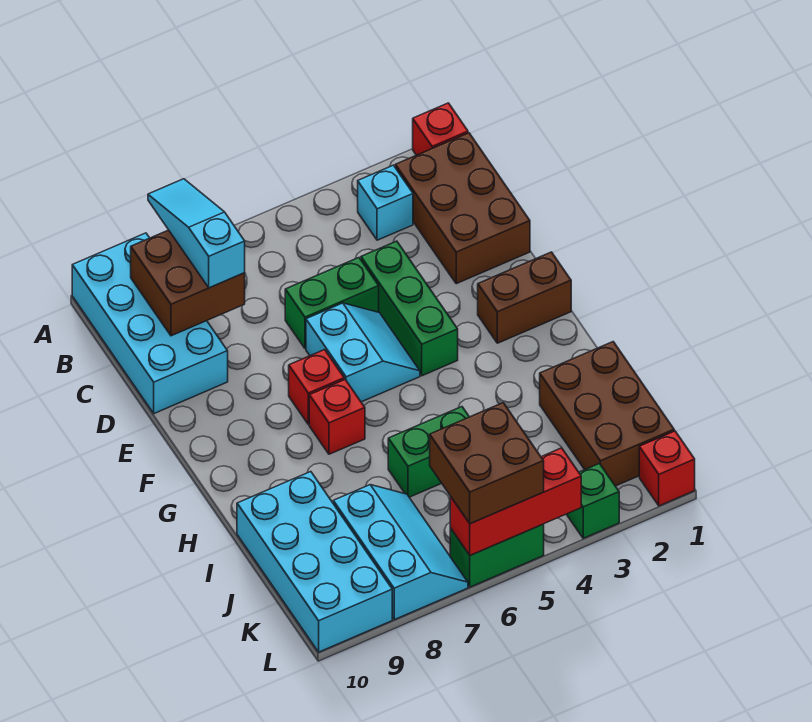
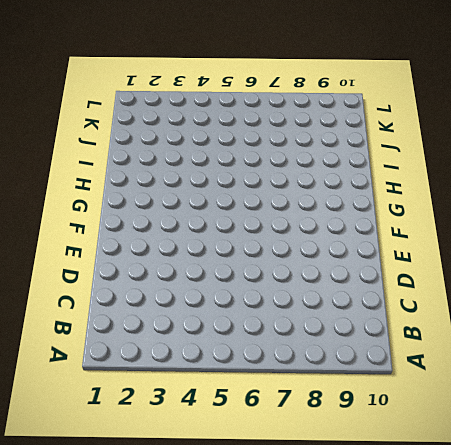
none -> red 1x1 brick [413,103,468,155]
none -> cyan 2x4 brick [72,233,228,414]
none -> brown 2x3 brick [395,133,530,284]

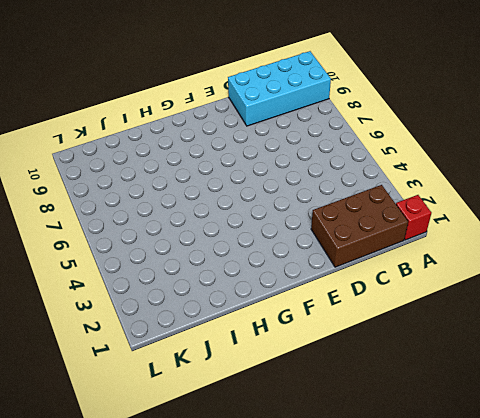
none -> cyan 1x1 brick [358,165,413,240]
none -> green 1x3 brick [361,241,458,376]
none -> green 1x2 brick [285,258,379,349]

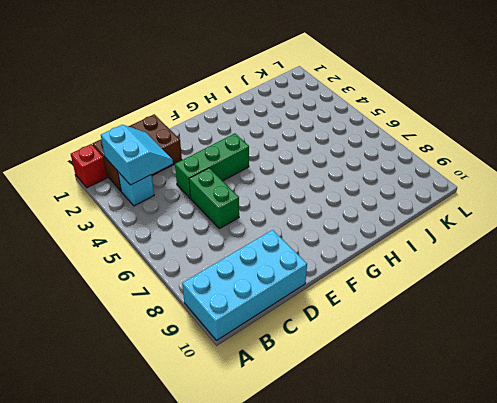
cyan 2x2 slope [101,125,173,185] -> cyan 2x2 slope turned to [306,303,420,402]
none -> brown 1x2 brick [478,252,571,343]
none -> red 1x1 brick [289,350,344,425]
none -> red 1x1 brick [309,379,365,454]

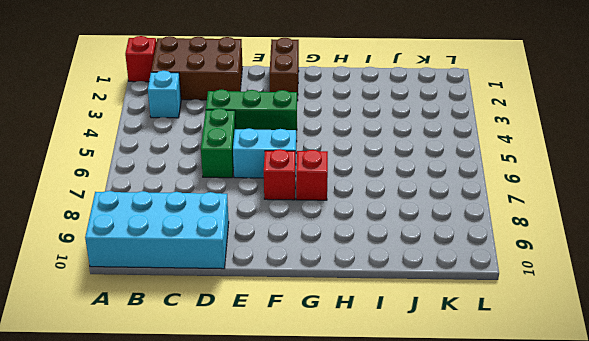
none -> brown 2x3 brick [540,342,674,486]
none -> green 1x2 brick [388,407,469,497]
none -> cyan 2x4 brick [237,472,392,652]

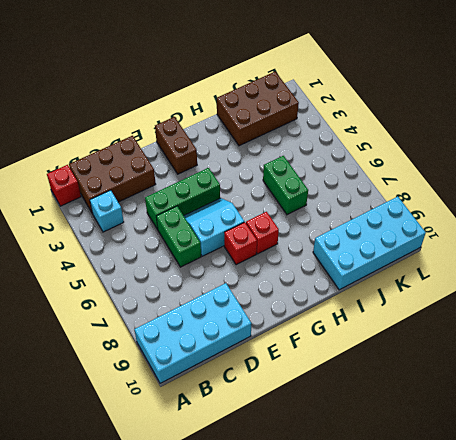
none -> cyan 2x3 slope [333,485,468,620]
none -> red 1x1 brick [639,431,695,506]
none -> green 1x1 brick [567,463,619,538]

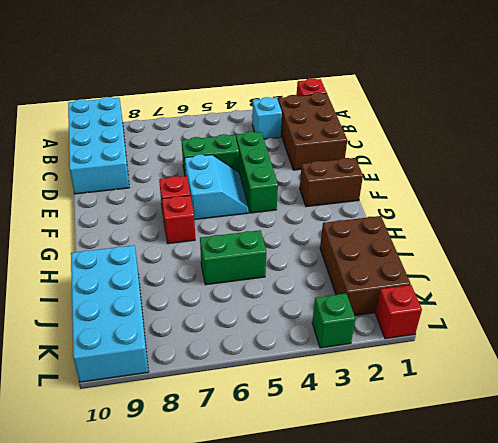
none -> cyan 2x3 slope [333,485,468,620]
none -> green 1x2 brick [450,524,544,587]
none -> brown 2x2 brick [131,230,245,336]

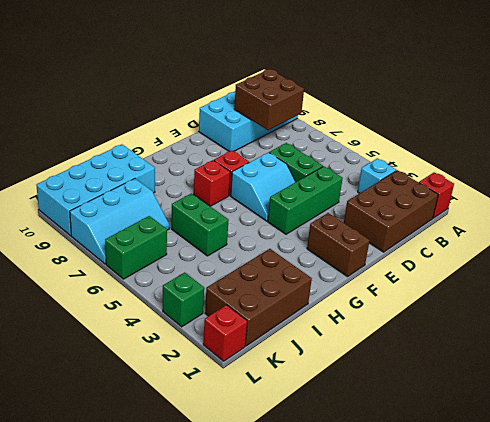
green 1x2 brick [105,216,167,279] -> green 1x2 brick turned to [450,524,544,587]
none -> red 1x3 brick [450,448,581,555]
none -> cyan 1x3 slope [148,179,245,288]
none -> brown 2x2 brick [430,403,544,524]

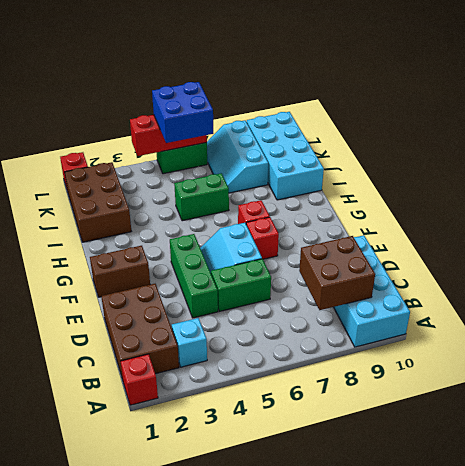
blue 2x2 brick [152,82,213,143] -> brown 2x2 brick [430,403,544,524]
none -> green 1x1 brick [567,463,619,538]
none -> cyan 1x3 slope [148,179,245,288]

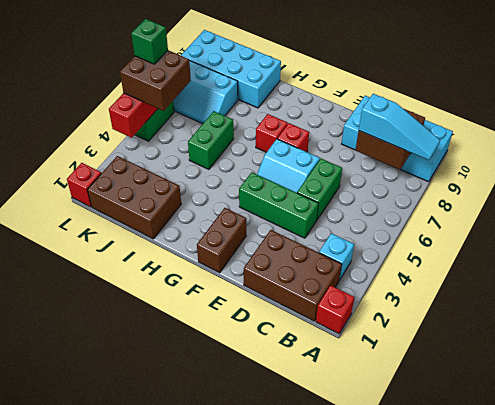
green 1x1 brick [131,19,168,64] -> green 1x1 brick moved to [567,463,619,538]

